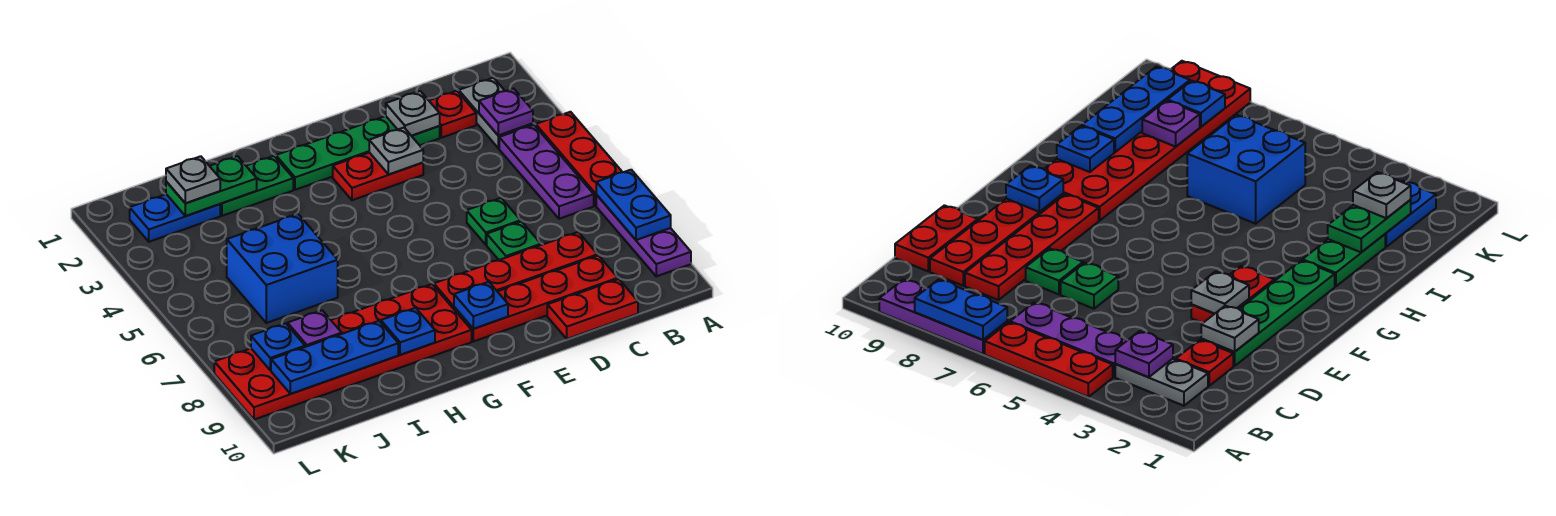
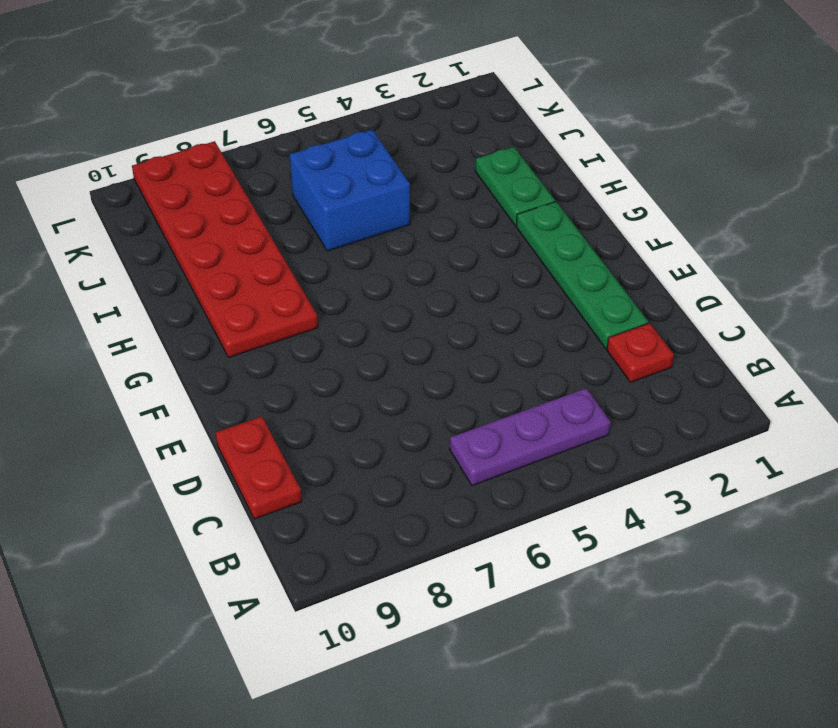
none -> red 1x3 plate [536,112,622,206]
none -> purple 1x3 plate [596,195,691,276]
none -> grey 1x2 plate [459,78,533,148]

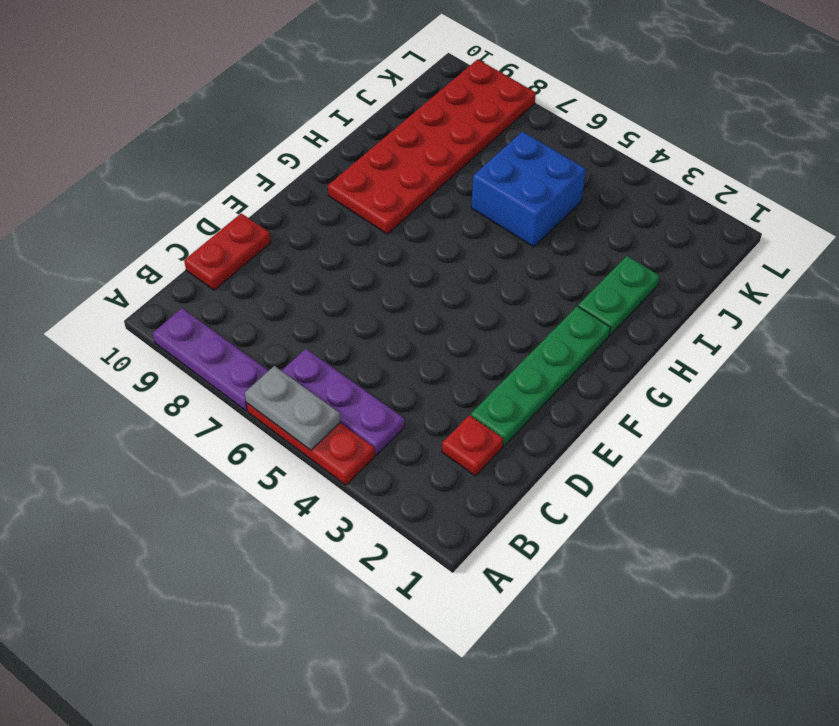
grey 1x2 plate [245,366,340,450] -> grey 1x2 plate moved to [459,78,533,148]
none -> red 1x4 plate [434,232,598,309]
none -> red 1x4 plate [454,256,618,342]
none -> green 1x1 plate [467,198,521,245]

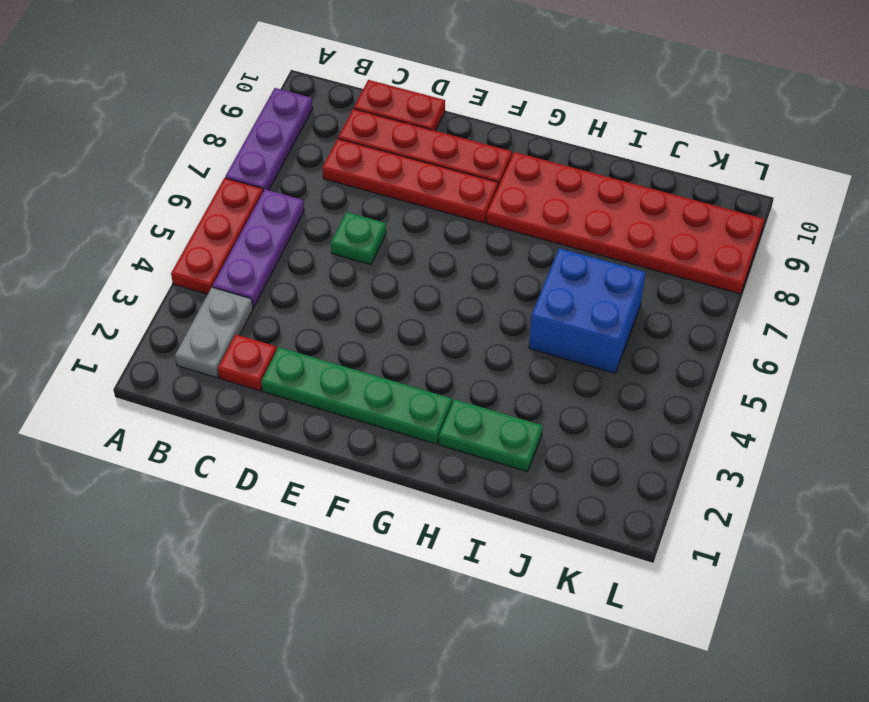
none -> green 1x1 plate [487,221,541,260]
none -> red 1x2 plate [333,153,423,200]
none -> blue 1x2 plate [130,194,220,242]

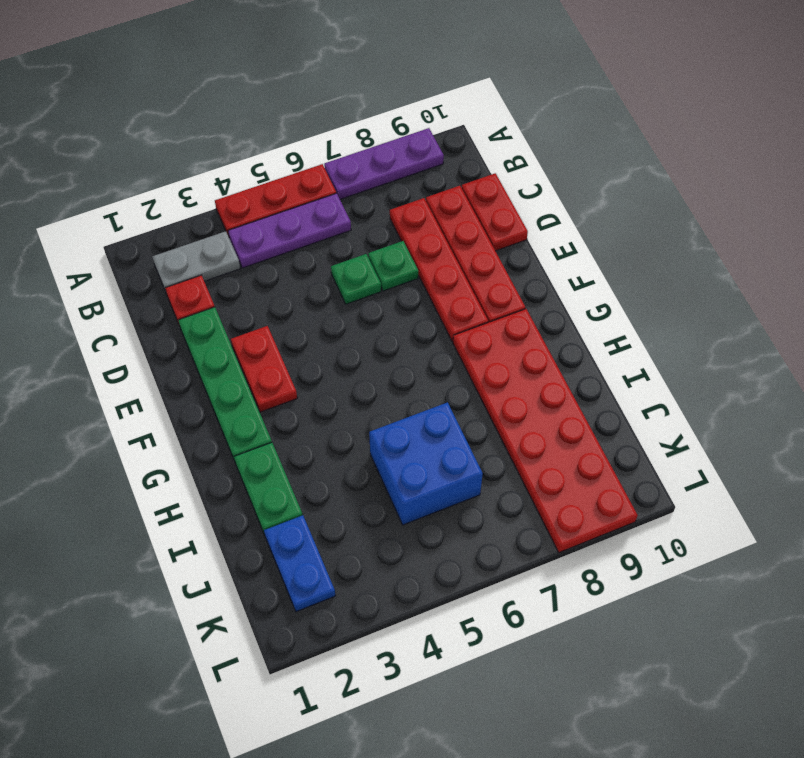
none -> blue 1x2 plate [596,170,671,240]
none -> purple 1x1 plate [479,88,533,135]
none -> grey 1x1 plate [386,91,440,136]

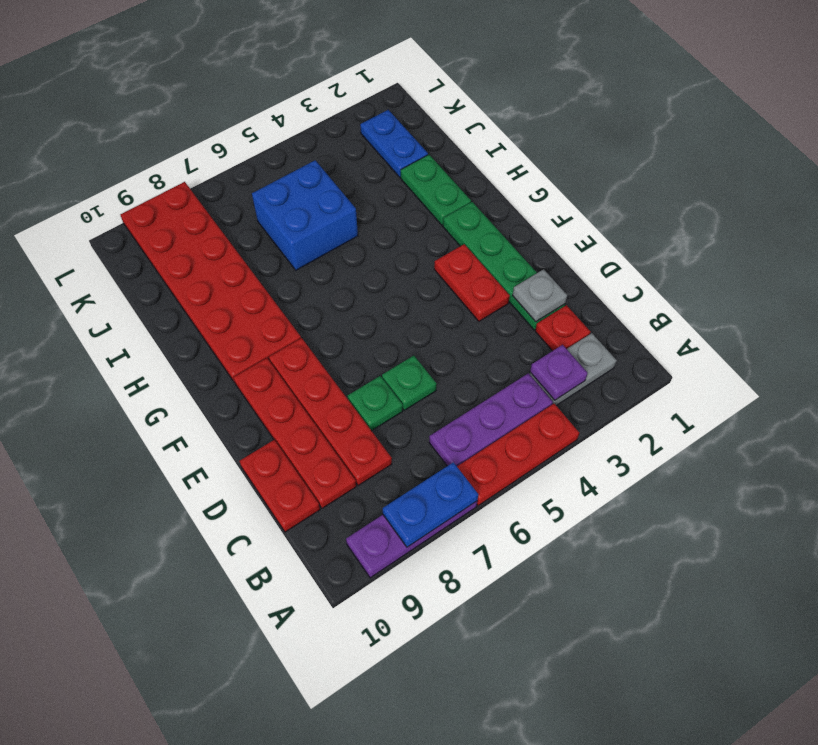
none -> grey 1x1 plate [369,128,423,175]
none -> blue 1x1 plate [454,282,508,329]
none -> blue 1x1 plate [381,308,435,355]

